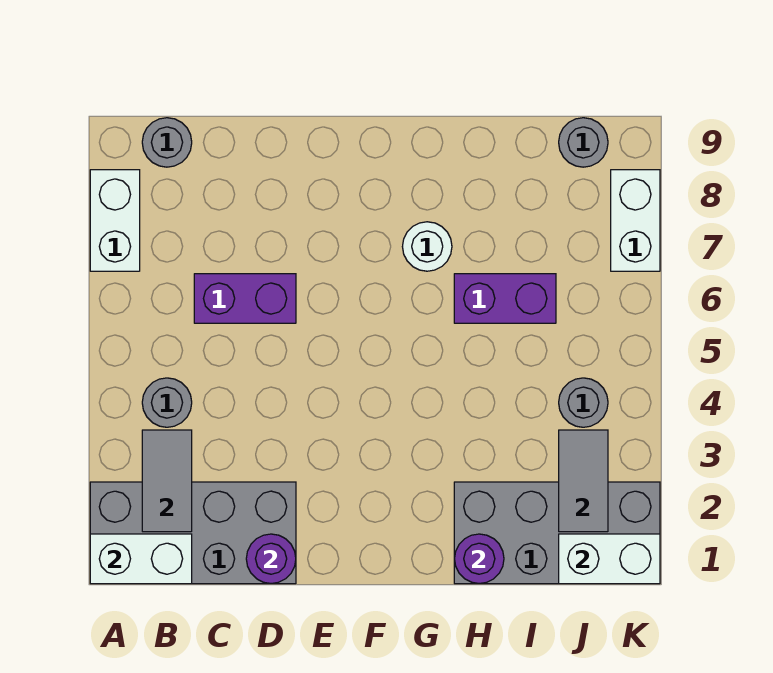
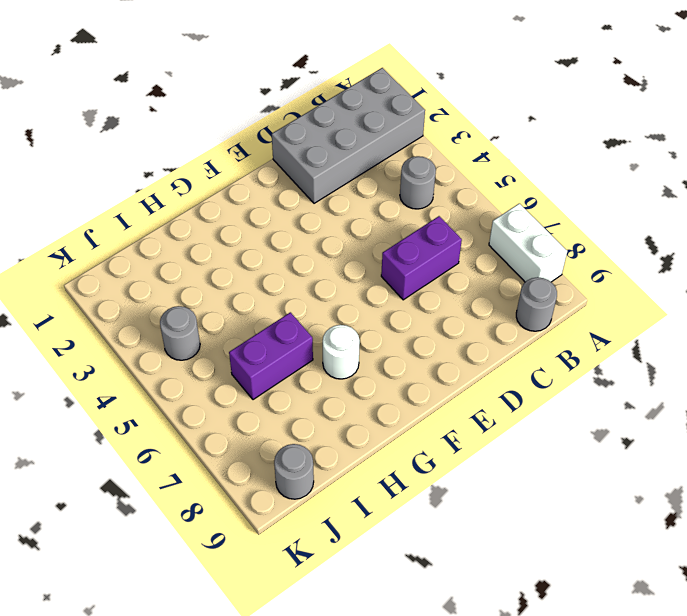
none -> grey 2x4 brick [454,482,660,584]
none -> white 1x2 brick [611,170,660,271]
none -> white 1x2 brick [90,534,192,584]

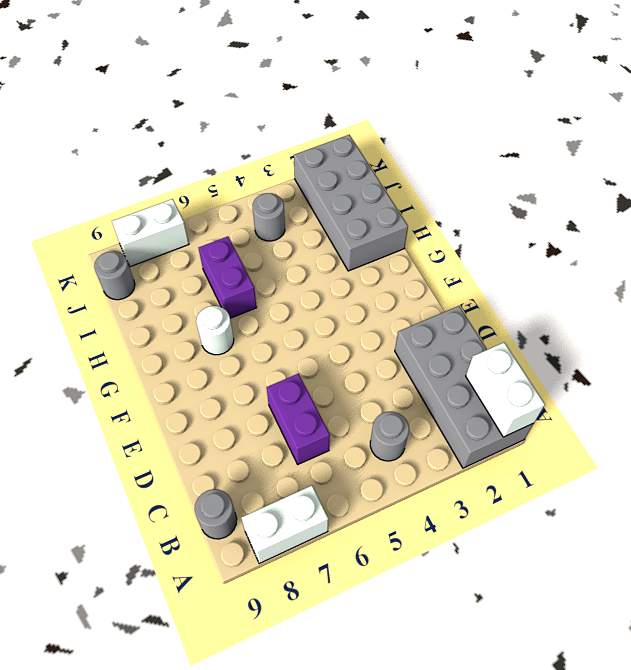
none -> grey 1x2 tile [142,430,192,532]
none -> purple 1x1 round brick [246,534,296,584]
none -> purple 1x1 round brick [454,534,504,584]

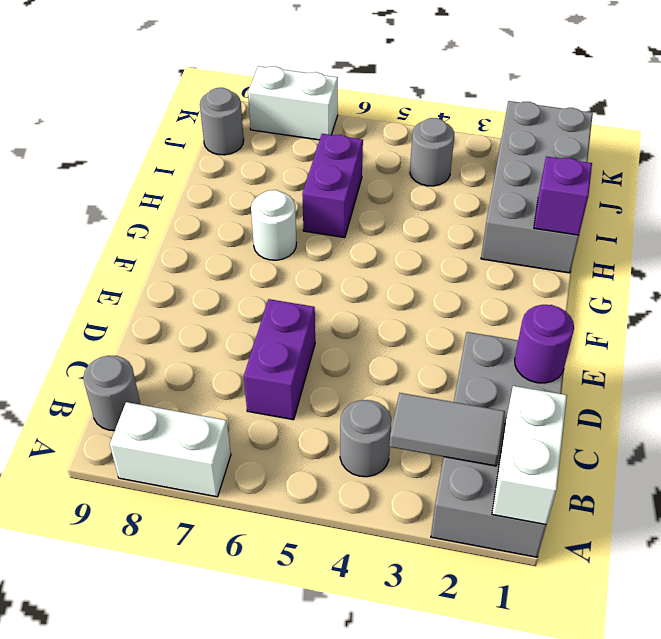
purple 1x1 brick [534,156,592,235] -> purple 1x1 round brick [454,534,504,584]
none -> white 1x2 brick [559,534,660,584]
none -> grey 1x2 tile [559,430,608,532]

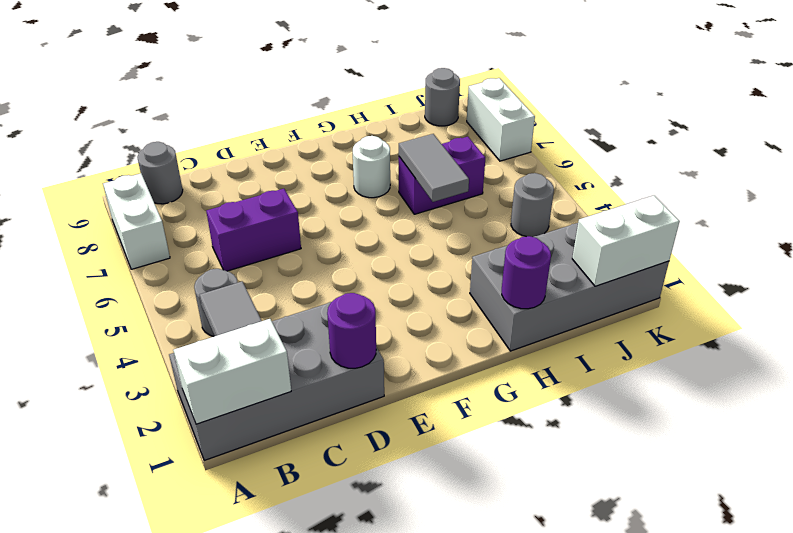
grey 1x2 tile [399,134,469,202] -> grey 1x2 tile moved to [559,430,608,532]

